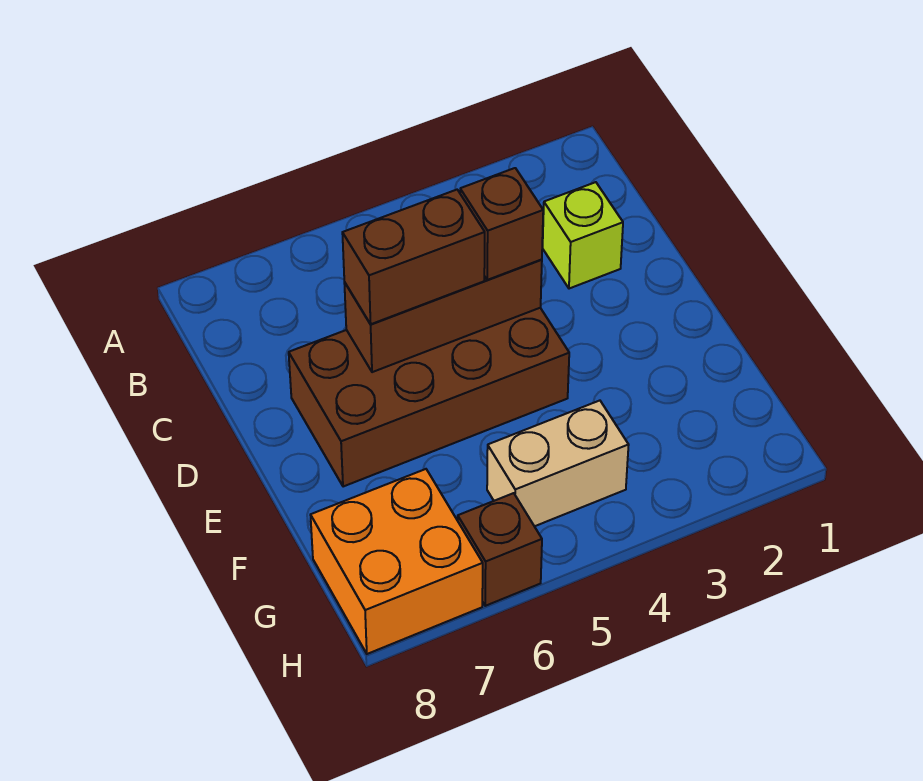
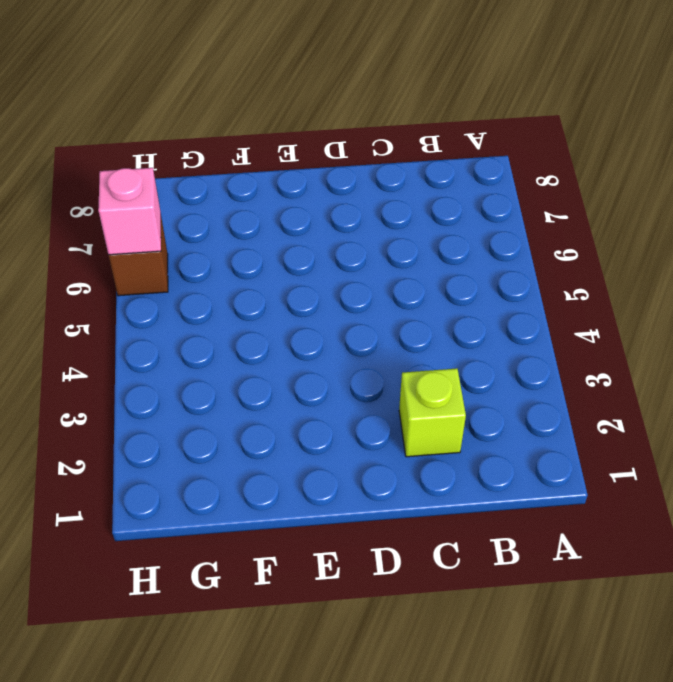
pink 1x1 brick [98,168,161,255] -> none
none -> brown 2x4 brick [289,308,569,487]
none -> tan 1x2 brick [487,401,629,526]

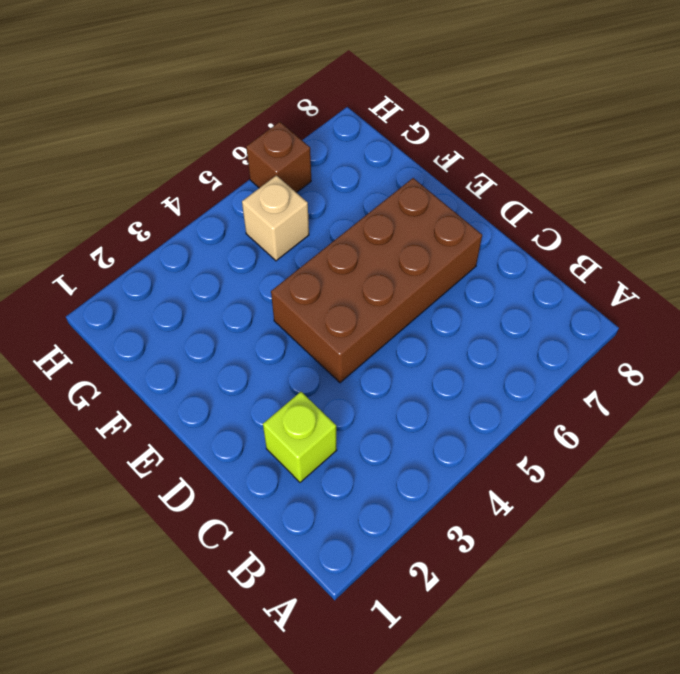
tan 1x1 brick [242,175,309,261] -> tan 1x2 brick [487,401,629,526]
none -> orange 2x2 brick [311,469,483,654]
none -> brown 1x3 brick [344,260,542,372]

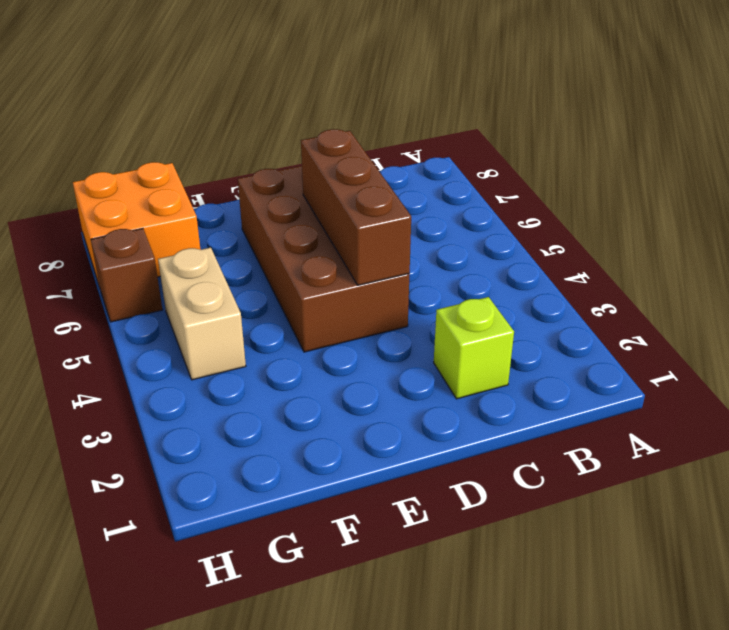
none -> brown 1x1 brick [460,168,543,280]
none -> brown 1x2 brick [342,190,485,324]

